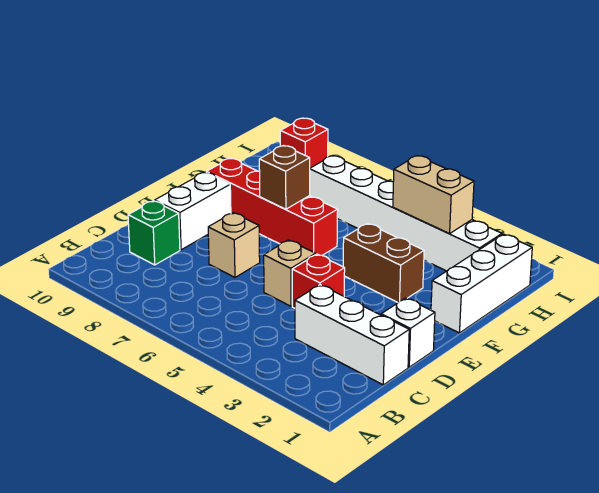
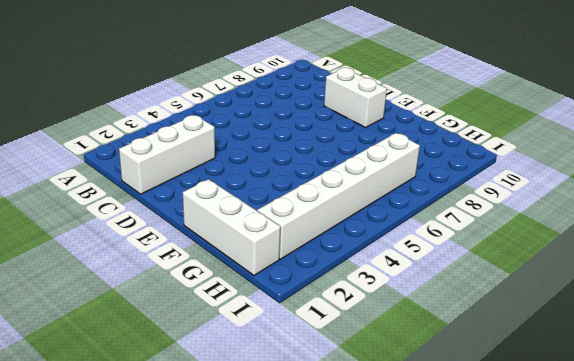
none -> green 1x1 brick [128,201,180,265]
none -> white 1x1 brick [381,298,435,367]
none -> red 1x1 brick [292,254,345,308]

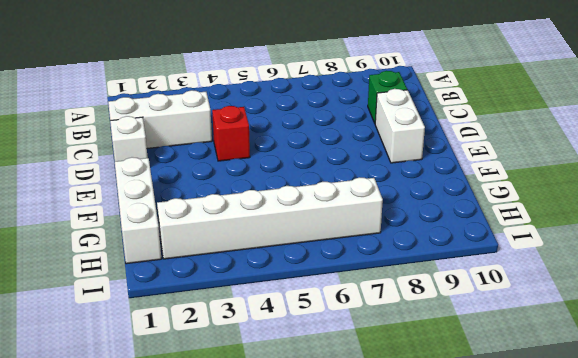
none -> tan 1x1 brick [264,240,316,306]
none -> tan 1x1 brick [208,213,260,277]
none -> brown 1x2 brick [343,223,424,302]

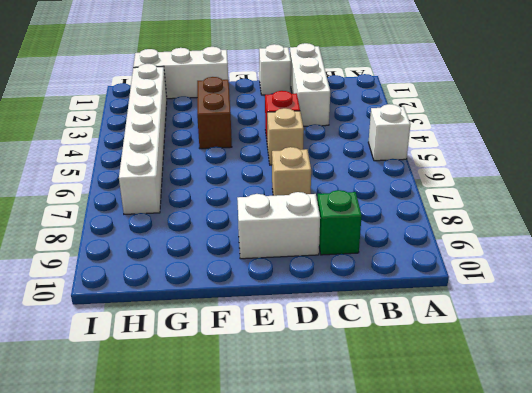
white 1x1 brick [368,104,410,161] -> none
none -> red 1x4 brick [206,158,338,255]
none -> red 1x1 brick [280,118,328,168]
none -> brown 1x1 brick [259,146,310,209]

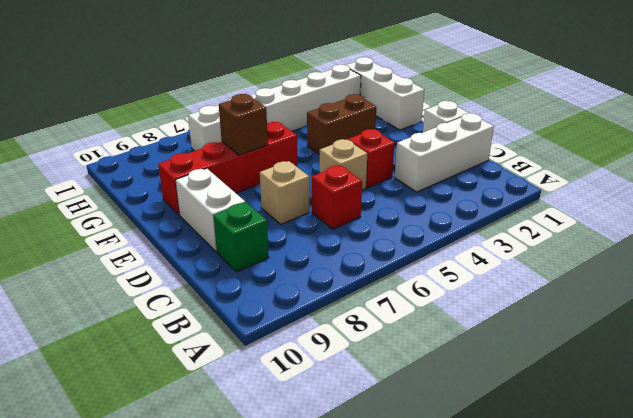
red 1x1 brick [312,165,362,229] -> red 1x1 brick moved to [280,118,328,168]
none -> tan 1x2 brick [393,156,474,234]

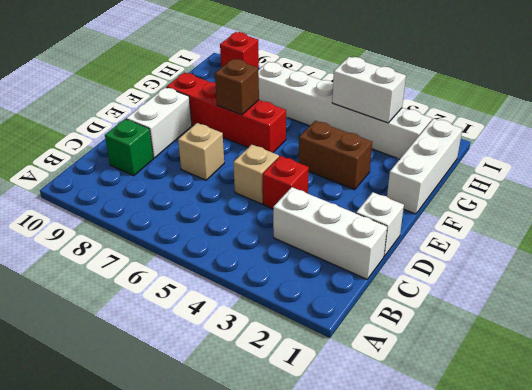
white 1x2 brick [332,57,406,123] -> tan 1x2 brick [393,156,474,234]

